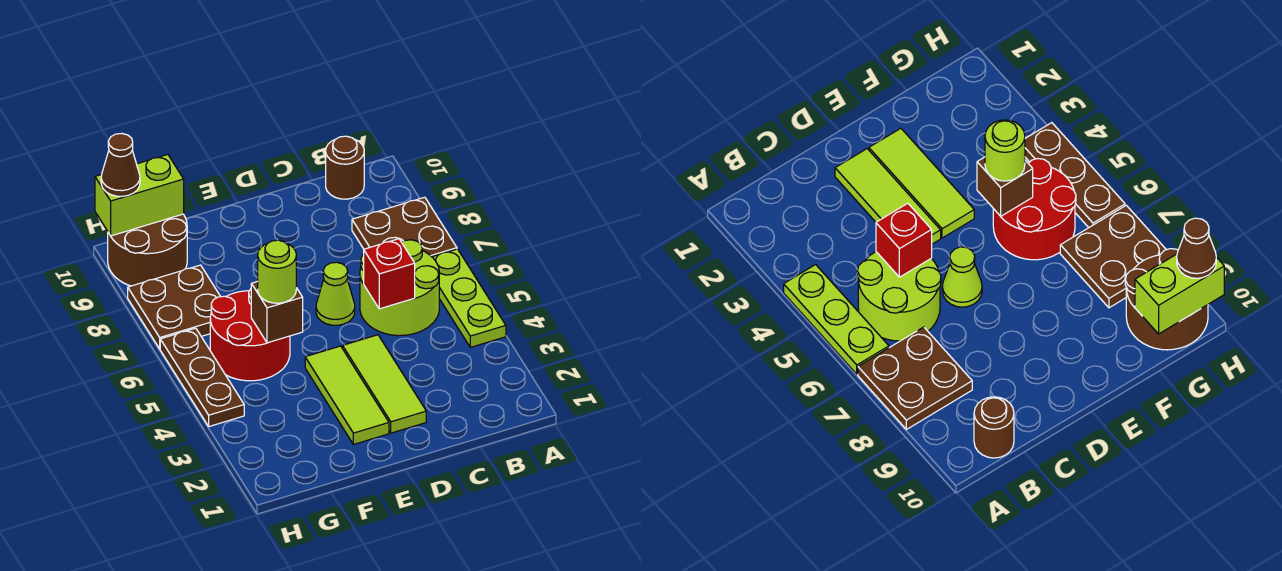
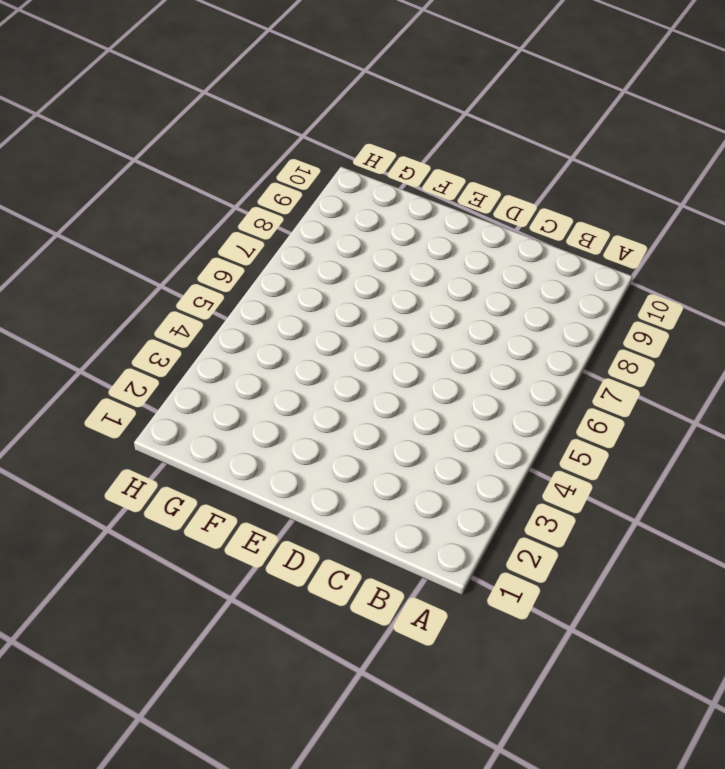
none -> lime 1x3 plate [433,249,506,347]
none -> brown 2x2 plate [352,197,457,257]
none -> lime 2x2 round brick [360,240,439,336]

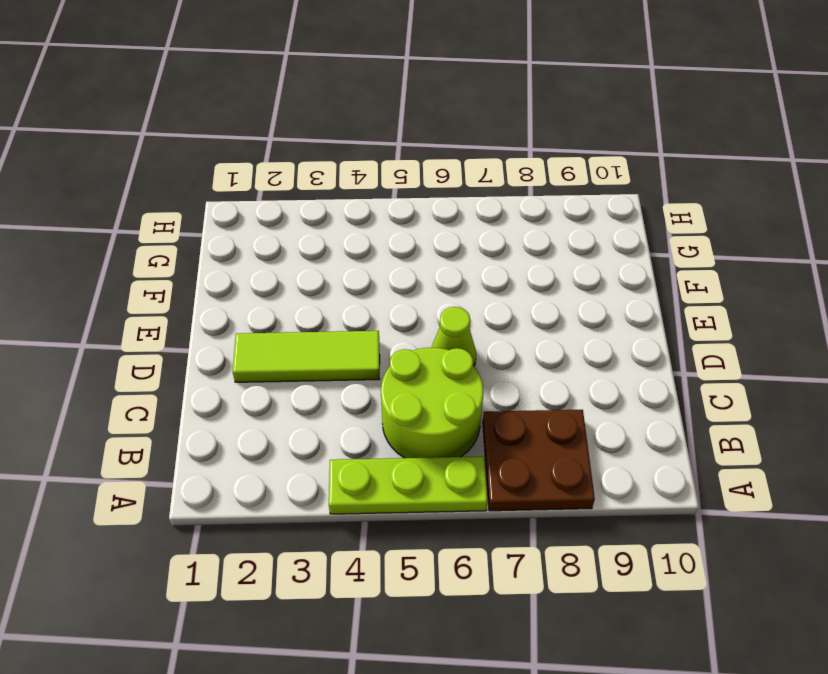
none -> brown 1x1 round brick [326,136,364,199]
none -> lime 1x3 tile [305,346,389,444]
none -> red 2x2 round brick [210,289,290,381]

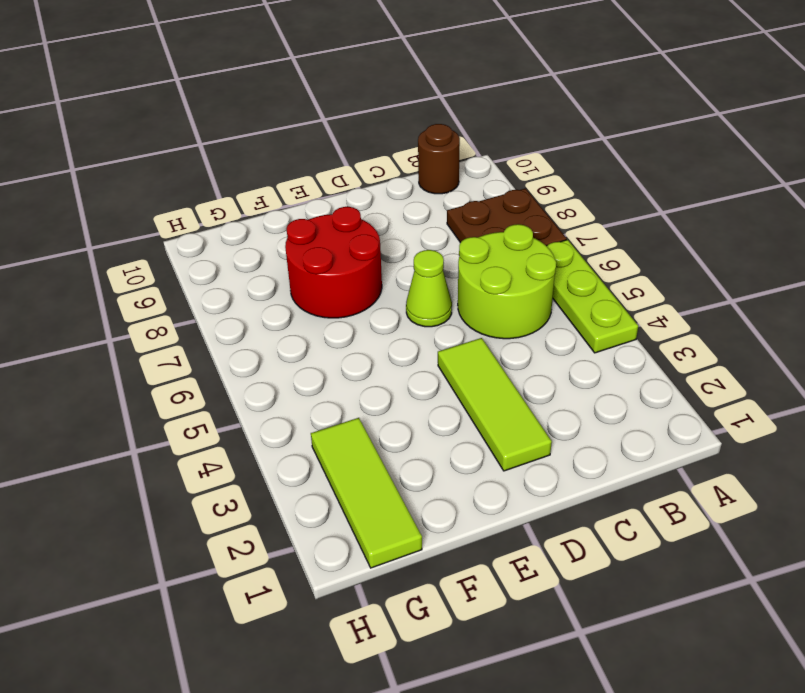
red 2x2 round brick [285,207,382,318] -> red 2x2 round brick moved to [210,289,290,381]
lime 1x3 tile [311,418,422,568] -> lime 1x3 tile moved to [305,346,389,444]
none -> brown 2x2 plate [128,265,221,349]
none -> brown 2x2 round brick [108,214,187,286]
none -> brown 1x3 plate [160,328,244,426]

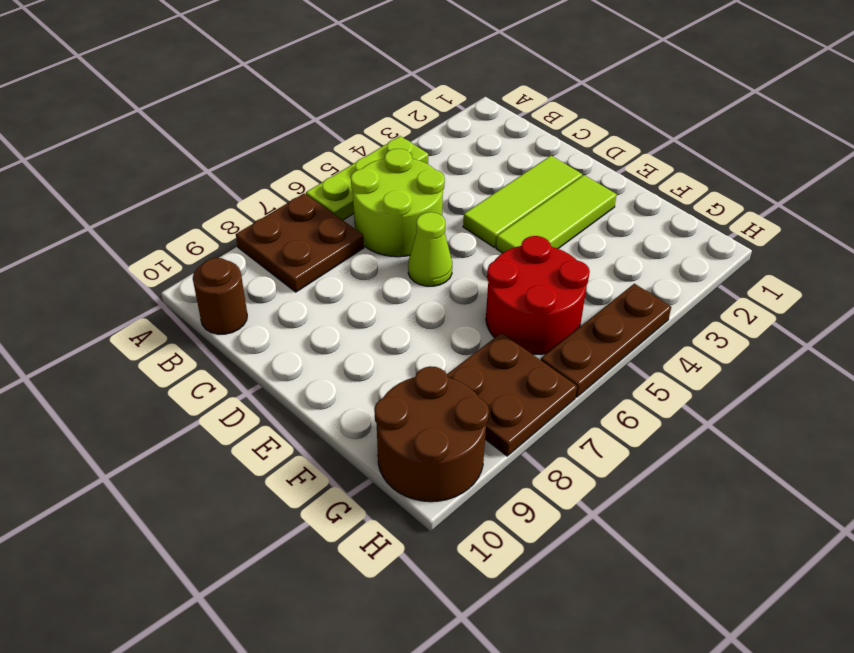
none -> red 1x1 brick [364,239,415,309]
none -> brown 1x1 brick [251,281,303,343]
none -> lime 1x2 brick [95,155,184,236]

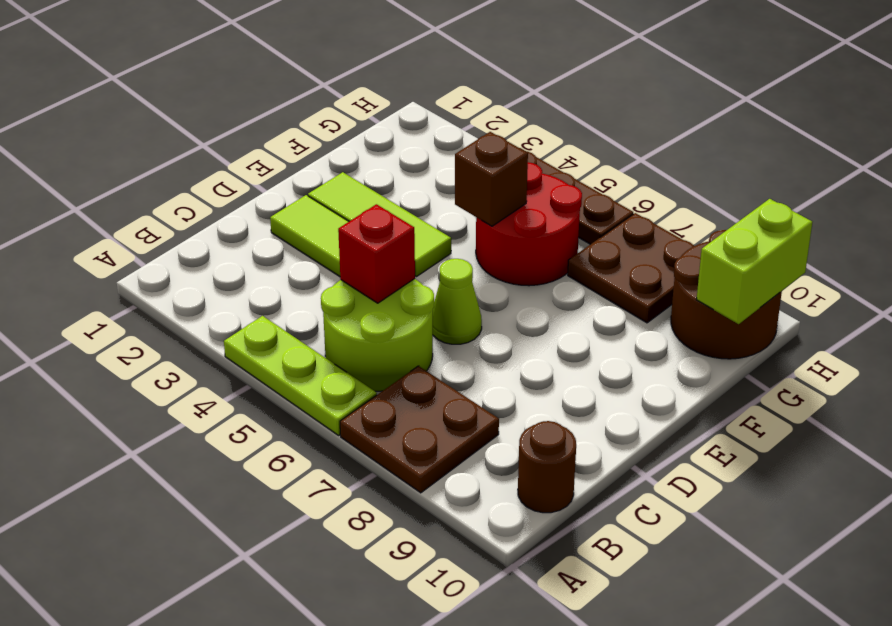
none -> lime 1x1 round brick [258,240,296,303]
none -> brown 1x1 cone [101,134,140,196]

